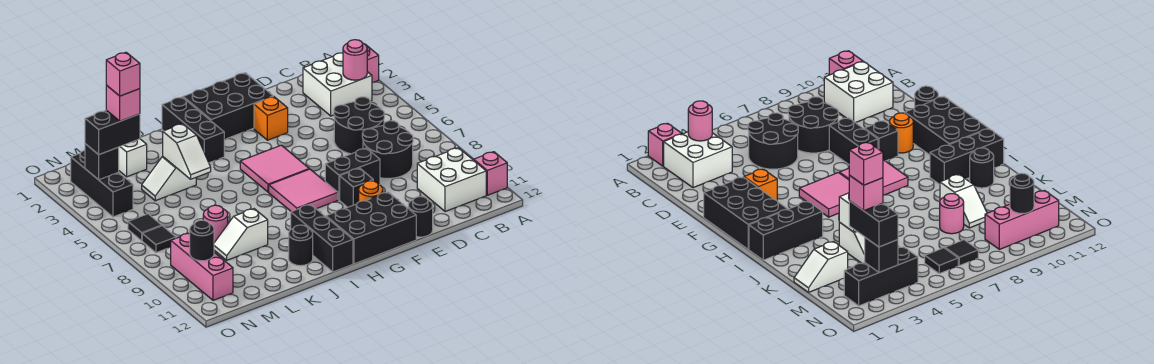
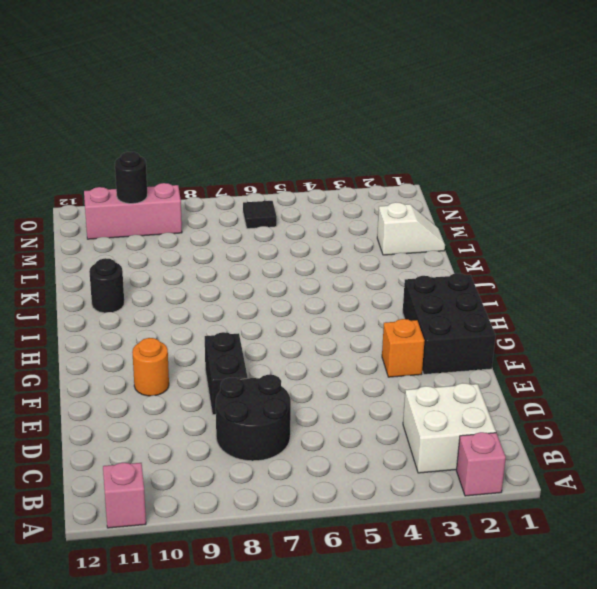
none -> white 2x2 brick [417,148,486,212]
none -> black 2x2 round brick [334,97,384,154]
none -> black 1x1 round brick [408,197,433,237]
none -> black 1x1 brick [340,168,373,207]

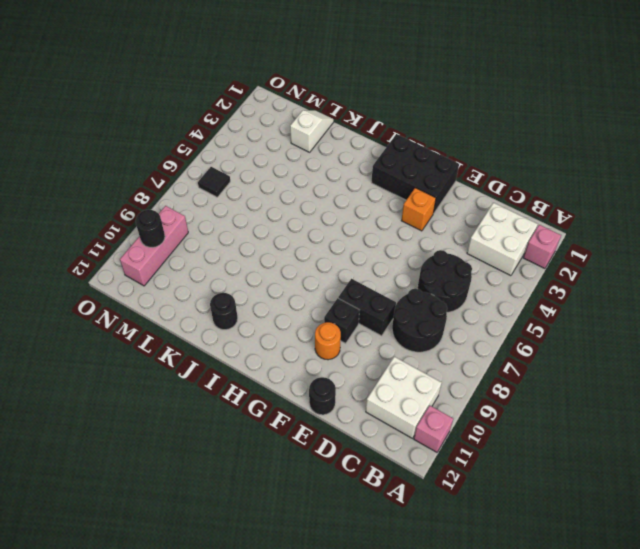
none -> black 2x3 brick [326,192,416,264]
none -> pink 2x2 tile [240,145,309,192]
none -> pink 2x2 tile [269,169,338,212]
none -> black 1x3 brick [162,97,224,163]

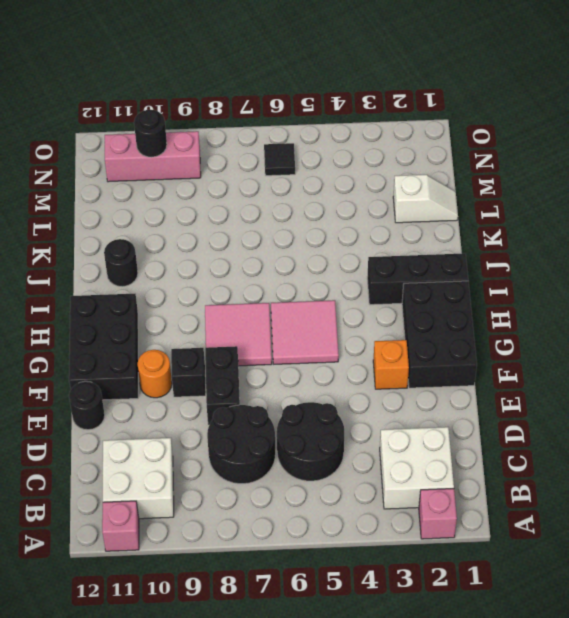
none -> black 1x3 brick [291,204,353,272]
none -> white 1x2 slope [142,157,196,201]
none -> white 1x2 slope [214,209,268,260]
none -> pink 1x1 round brick [203,205,228,243]

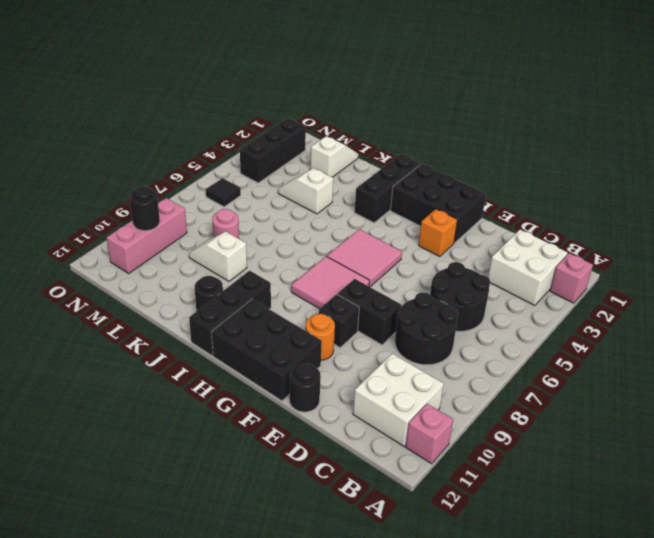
none -> black 1x1 tile [142,226,176,253]
none -> pink 1x1 round brick [343,40,367,80]
none -> white 1x2 slope [163,124,211,179]
none -> black 1x1 brick [85,144,119,180]

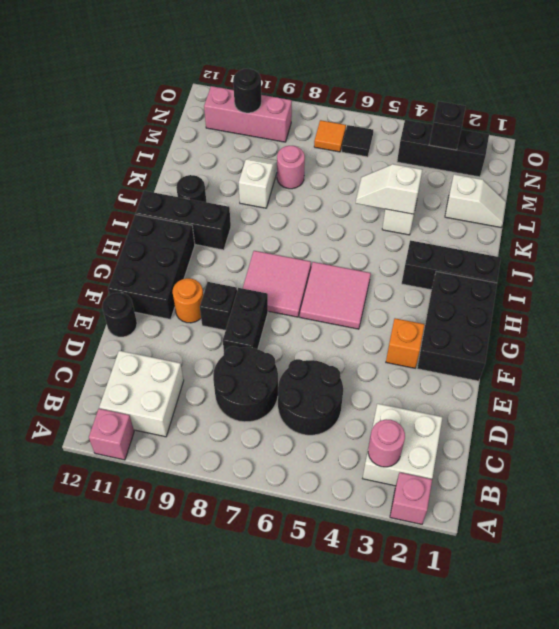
orange 1x1 tile [314,120,346,152] -> black 1x1 tile [142,226,176,253]
none -> black 1x2 brick [85,110,140,155]
none -> pink 1x1 brick [106,85,140,121]
none -> pink 1x1 brick [106,52,140,96]

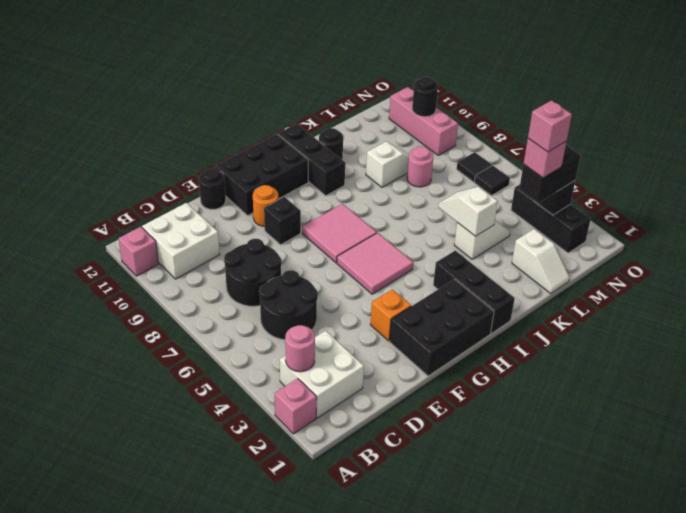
none -> black 1x2 brick [325,148,380,200]

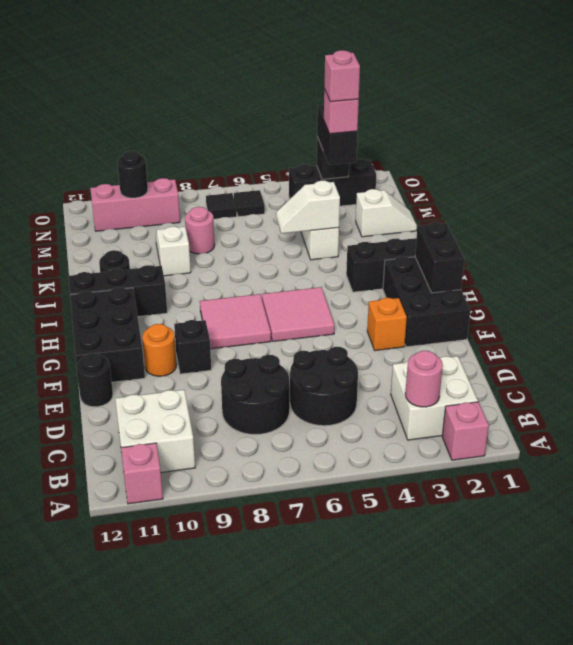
black 1x2 brick [415,222,464,293] -> black 1x2 brick moved to [325,148,380,200]

